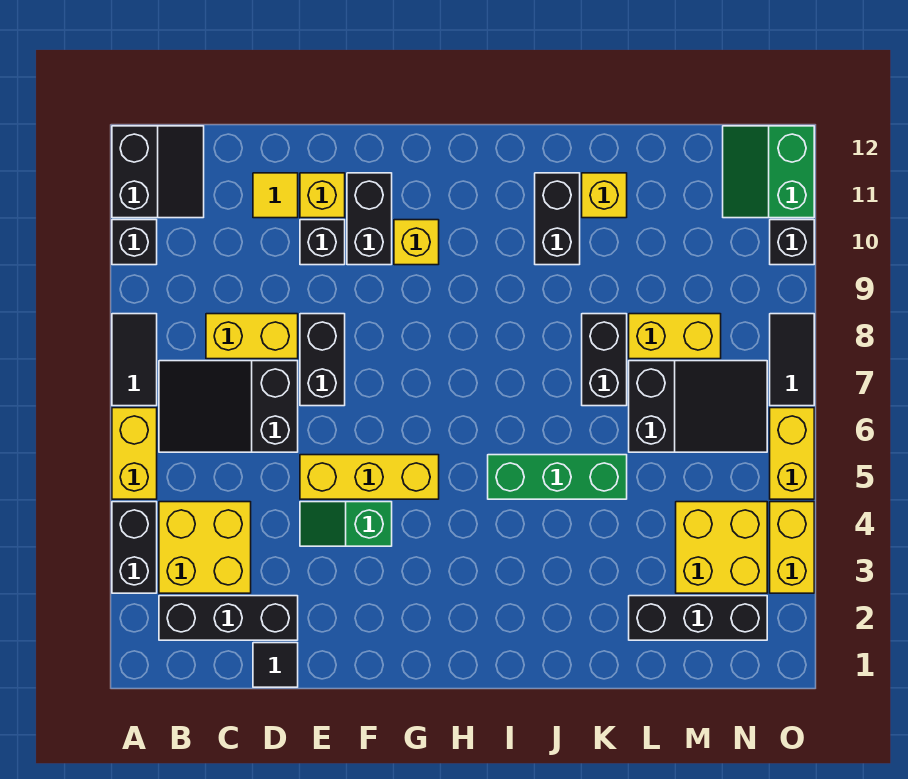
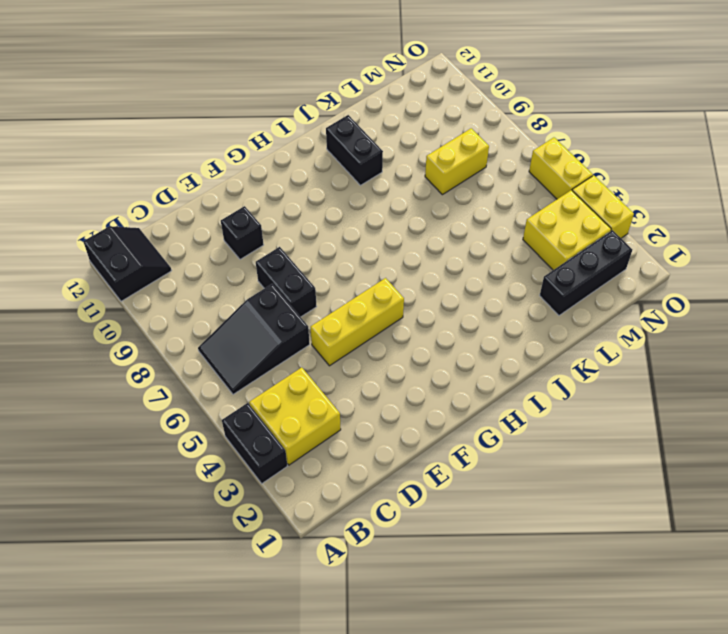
none -> yellow 1x2 brick [112,408,157,499]
none -> black 1x2 tile [112,314,157,406]
none -> black 1x1 brick [112,220,157,265]
none -> black 1x3 brick [159,596,298,640]

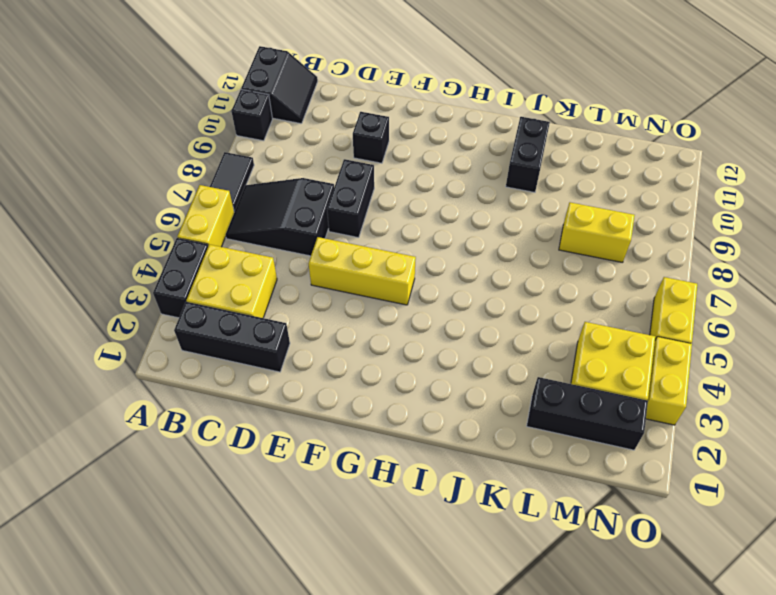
none -> yellow 1x2 brick [206,314,298,359]
none -> black 1x1 tile [253,643,298,687]
none -> yellow 1x1 tile [253,173,298,218]
none -> green 1x2 slope [300,502,392,546]

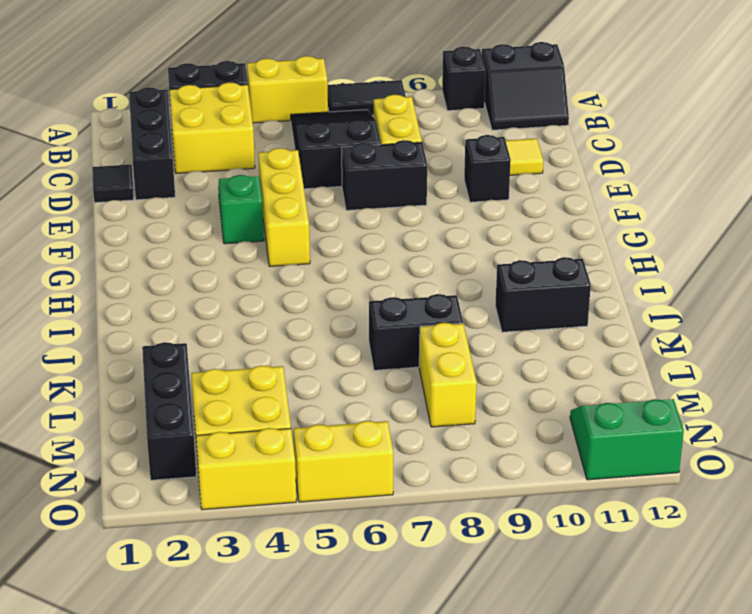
none -> yellow 1x1 brick [300,173,345,218]
none -> black 1x2 brick [347,173,392,265]
none -> yellow 1x1 brick [394,220,439,265]
none -> green 1x3 brick [488,455,627,499]

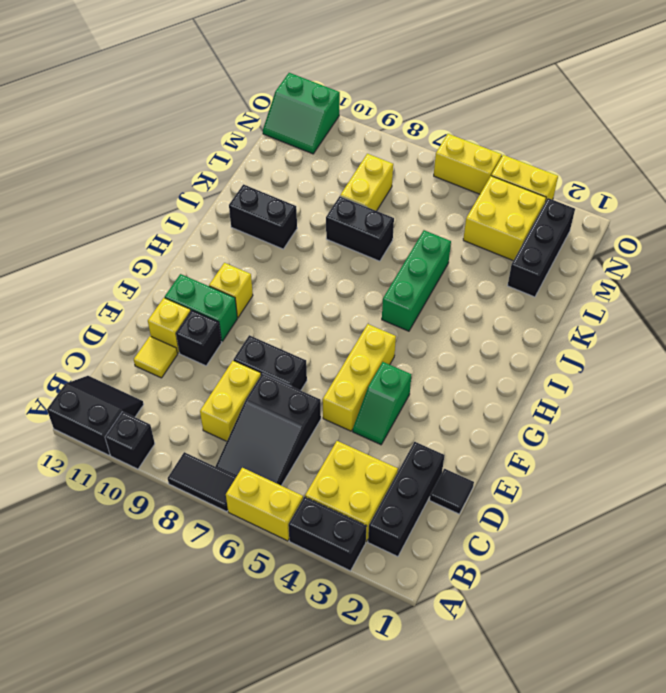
green 1x2 brick [165,274,237,341] -> black 1x2 brick [347,173,392,265]
none -> yellow 1x1 brick [582,173,627,218]
none -> black 2x3 slope [629,361,767,452]
none -> black 1x2 tile [770,314,814,406]
none -> black 1x1 brick [770,220,814,265]

